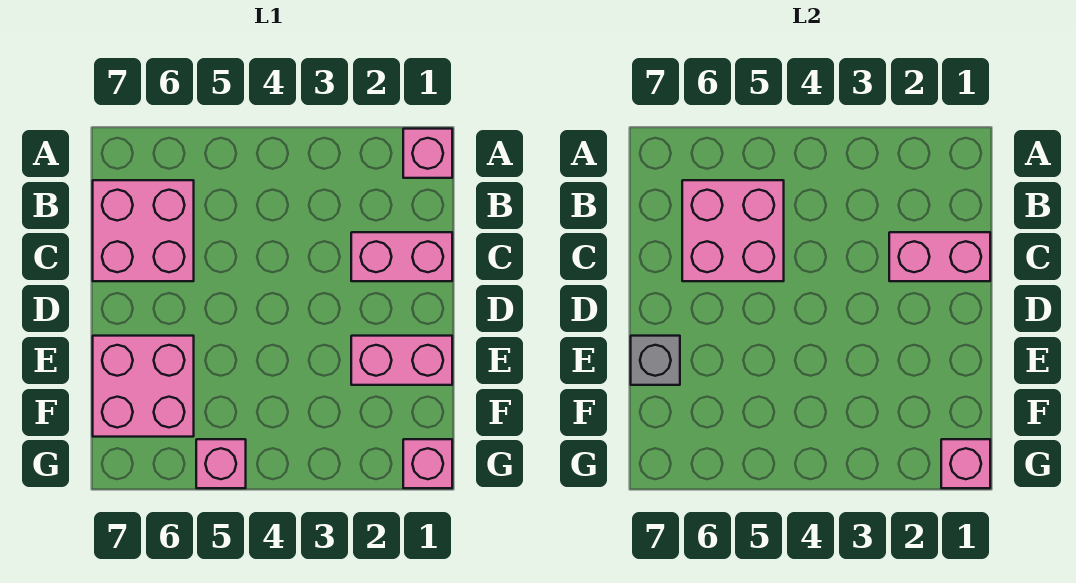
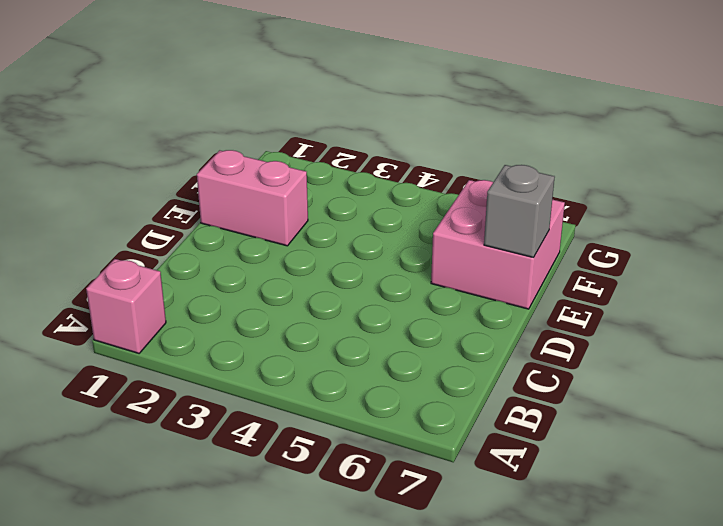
none -> pink 2x2 brick [93,180,194,281]
none -> pink 1x2 brick [351,232,452,281]

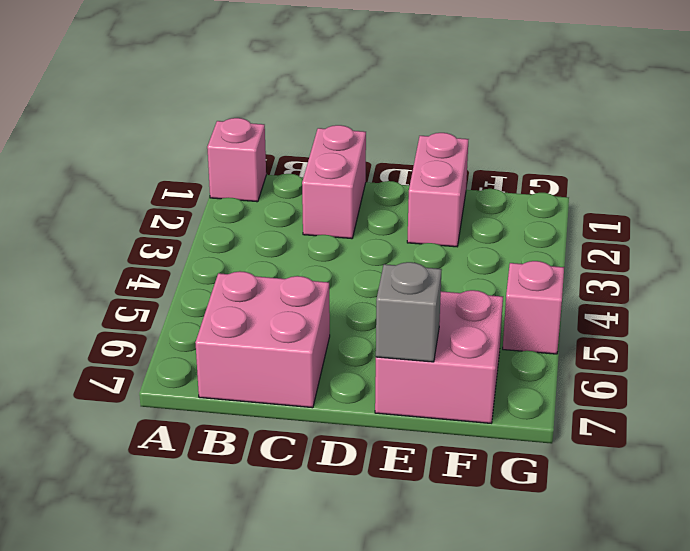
none -> pink 1x1 brick [403,439,452,488]
none -> pink 2x2 brick [682,180,784,281]

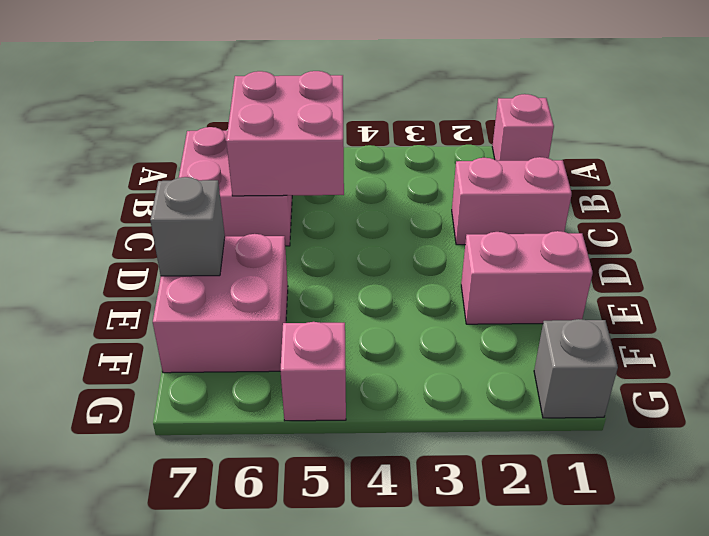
grey 1x1 brick [534,319,618,418] -> pink 1x1 brick [403,439,452,488]
none -> pink 1x2 brick [889,232,990,281]
none -> pink 1x1 brick [941,439,990,488]

